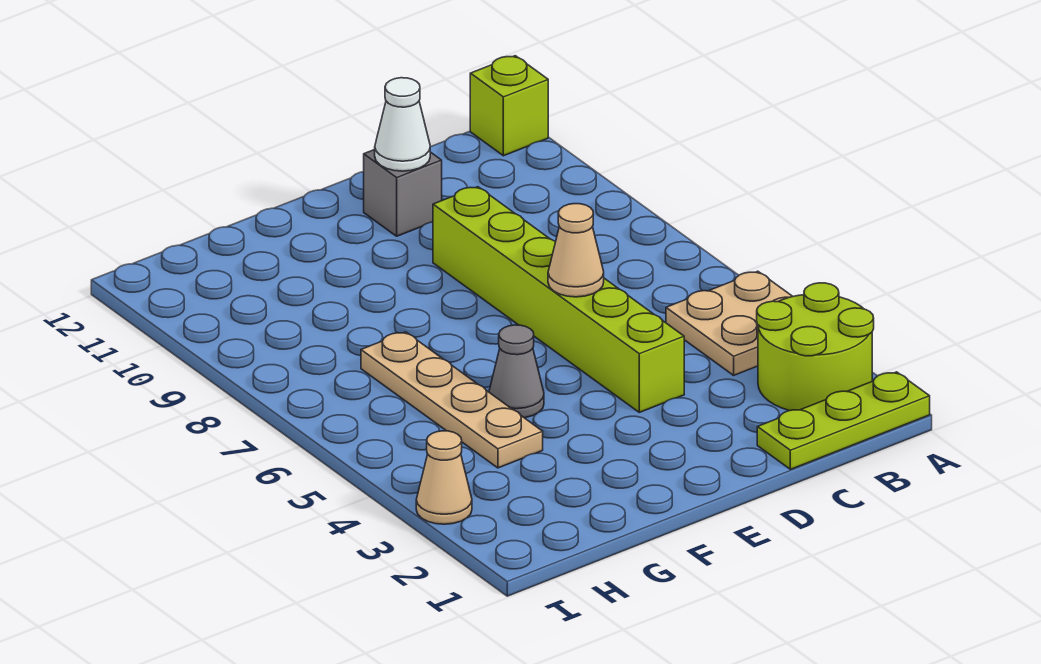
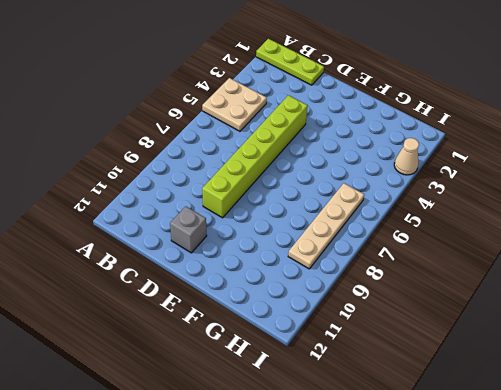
tan 1x4 plate [288,183,364,269] -> tan 1x4 plate moved to [361,332,543,468]
none -> lime 2x2 round brick [757,283,874,411]
none -> lime 1x1 brick [470,56,548,156]

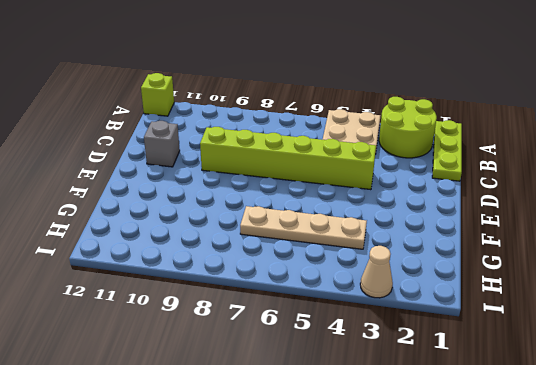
none -> grey 1x1 cone [489,325,544,418]
none -> tan 1x1 cone [548,204,604,297]

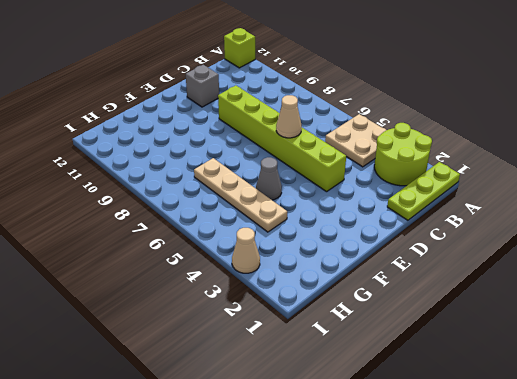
none -> white 1x1 cone [375,78,430,171]

